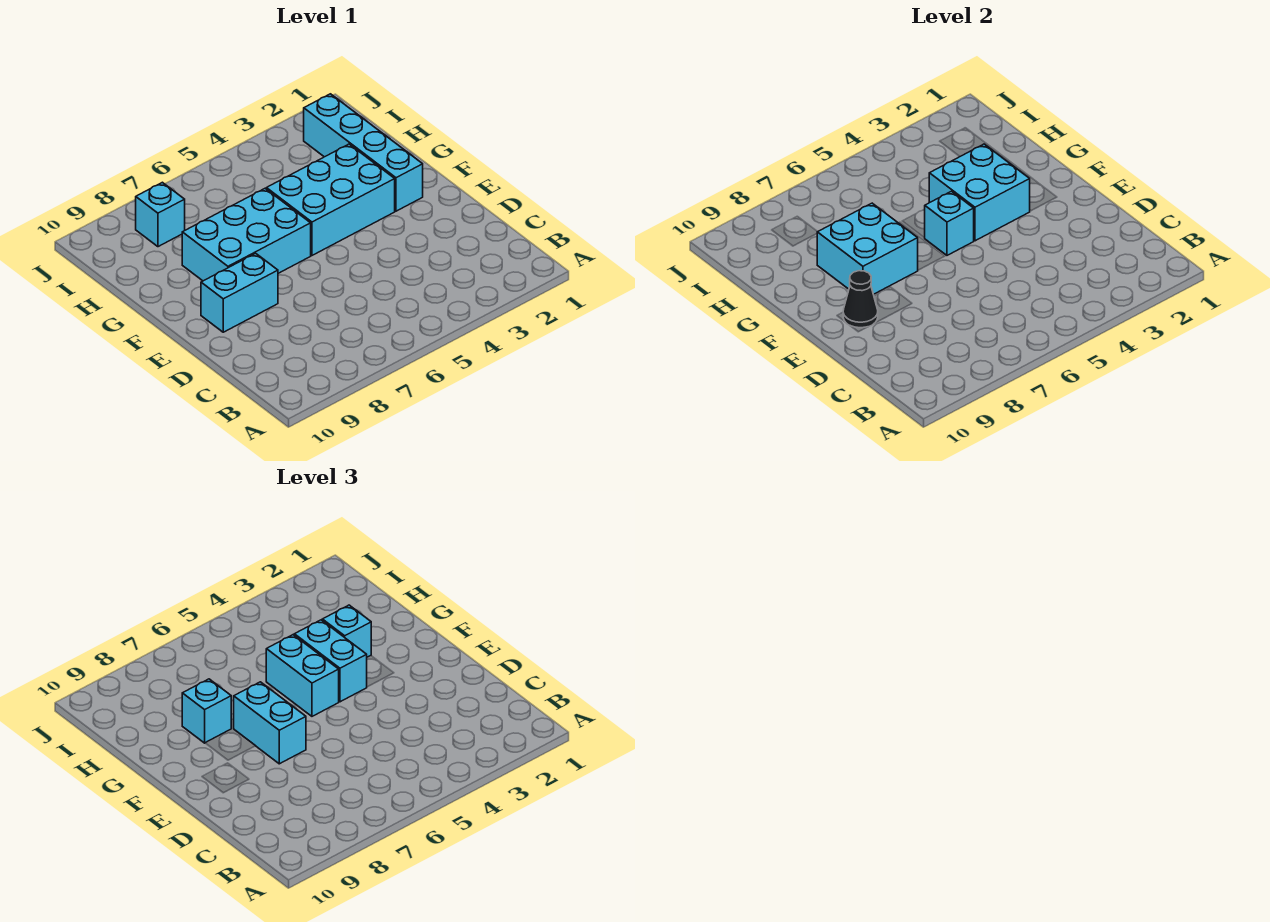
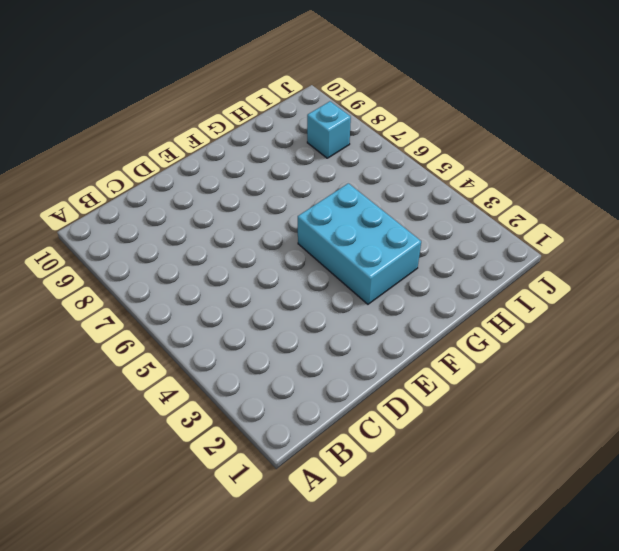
none -> cyan 1x2 brick [201,253,278,332]
none -> cyan 1x4 brick [304,94,423,211]
none -> cyan 2x3 brick [182,189,311,281]

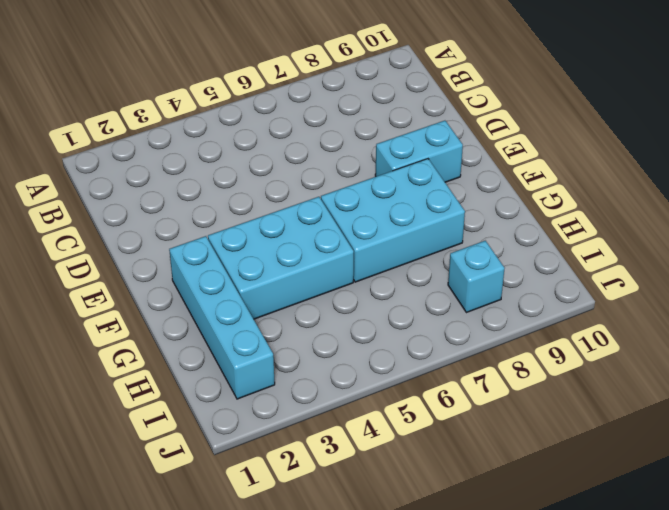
none -> black 1x1 cone [843,271,878,328]
none -> cyan 2x2 brick [929,144,1030,241]
none -> cyan 1x1 brick [925,191,974,255]

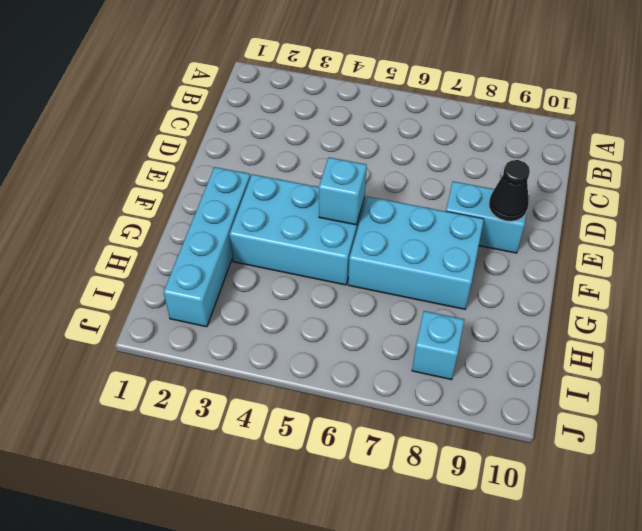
none -> cyan 2x2 brick [929,144,1030,241]
none -> cyan 2x2 brick [817,203,918,294]
none -> cyan 1x2 brick [234,682,306,764]

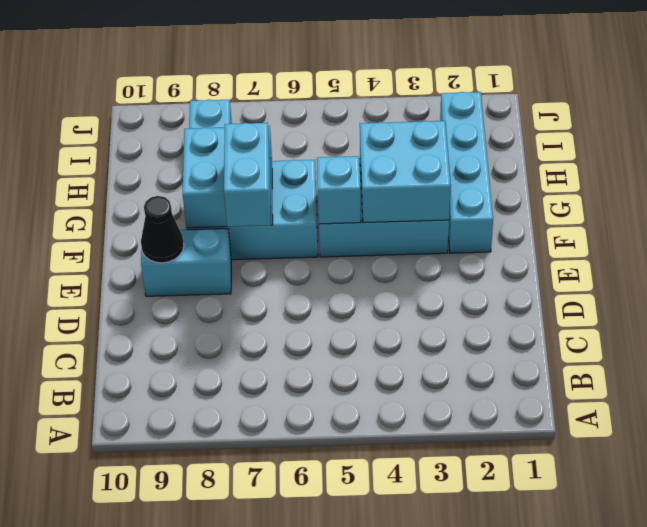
none -> cyan 1x2 brick [294,620,367,702]
none -> cyan 1x2 brick [266,635,339,716]
none -> cyan 1x1 brick [322,605,371,657]

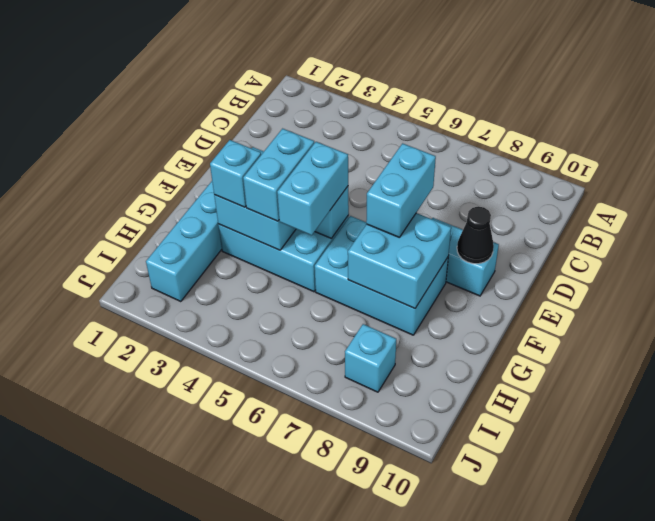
none -> cyan 1x1 brick [182,679,231,743]

